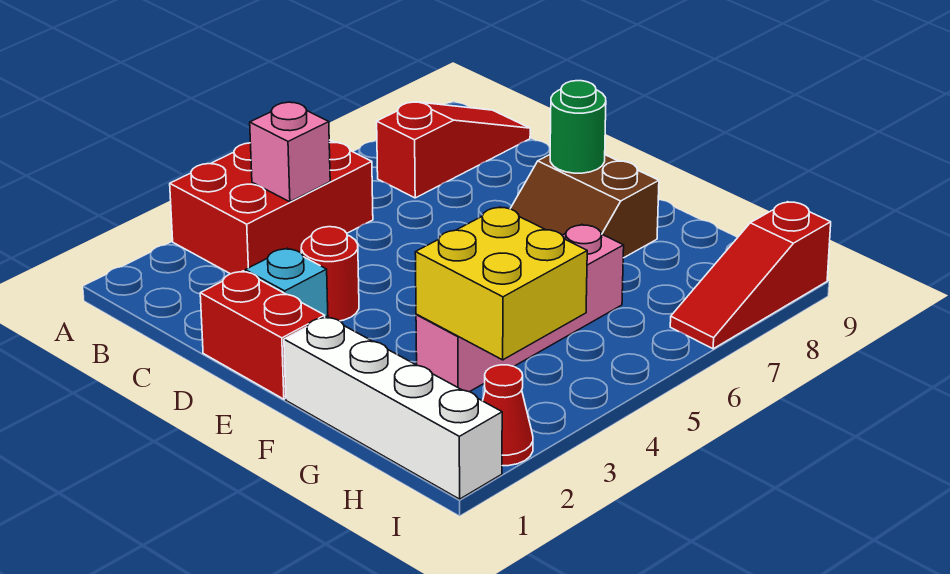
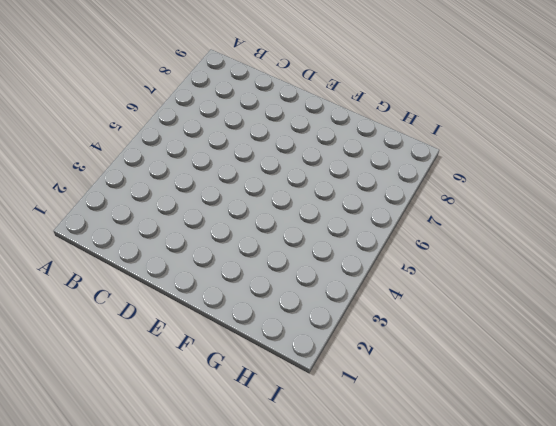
none -> red 2x3 brick [170,140,373,274]
none -> red 1x3 slope [377,102,530,198]
none -> red 1x2 brick [200,271,325,399]

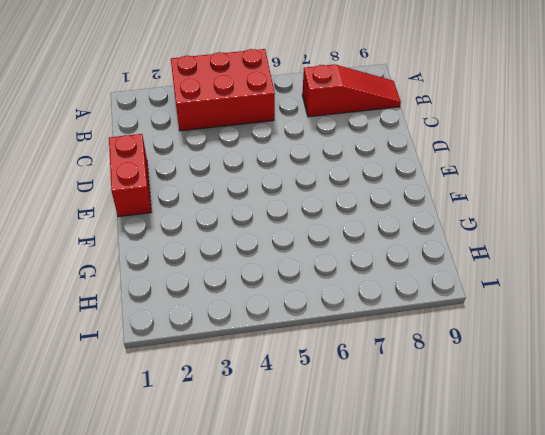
none -> cyan 1x1 brick [245,248,328,317]
none -> red 1x1 round brick [301,227,359,321]
none -> brown 2x2 slope [510,155,659,258]

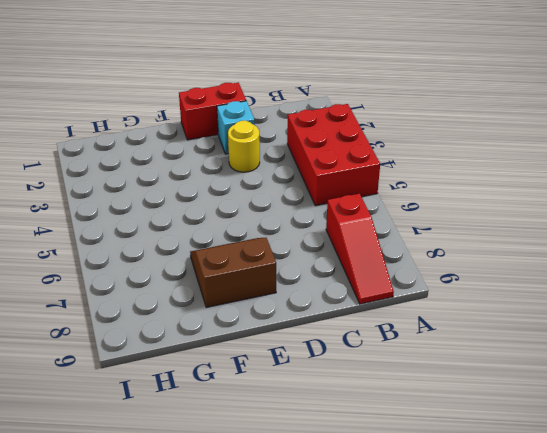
yellow 1x1 round brick [228,121,260,172] -> red 1x1 round brick [301,227,359,321]
none -> white 1x4 brick [284,316,502,499]
none -> pink 1x4 brick [416,225,624,392]
none -> red 1x1 cone [483,365,533,466]

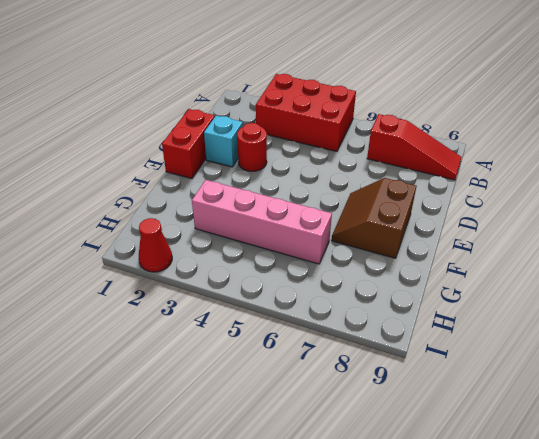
none -> white 1x4 brick [284,316,502,499]
none -> red 1x3 slope [670,202,831,349]
none -> pink 1x1 brick [250,102,330,202]

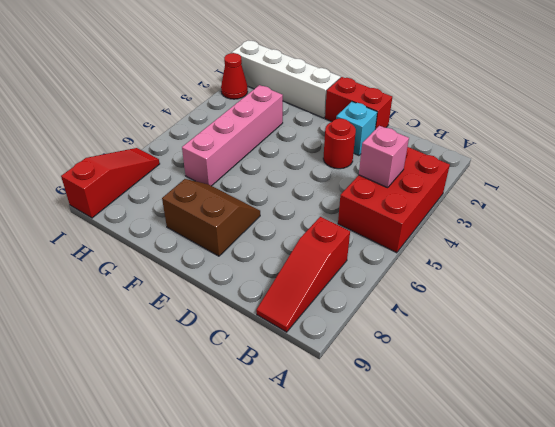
none -> green 1x1 round brick [550,81,606,173]
none -> yellow 2x2 brick [415,207,587,360]

